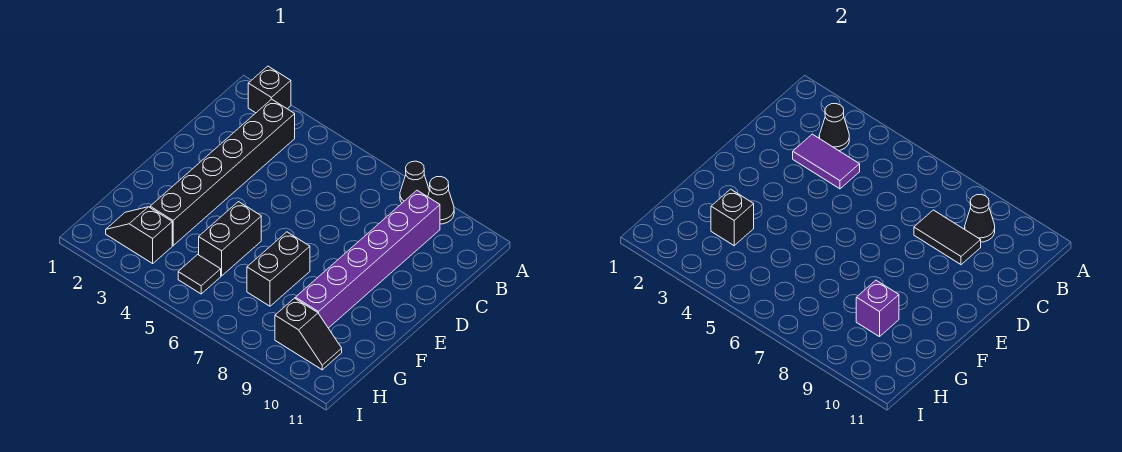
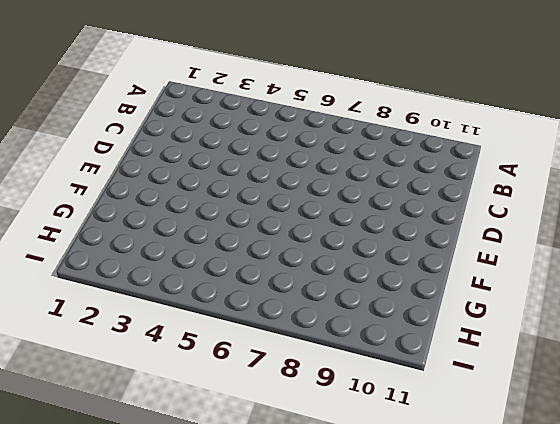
none -> black 1x1 brick [248,66,291,113]
none -> black 1x1 cone [400,161,430,203]
none -> black 1x1 cone [428,177,454,224]

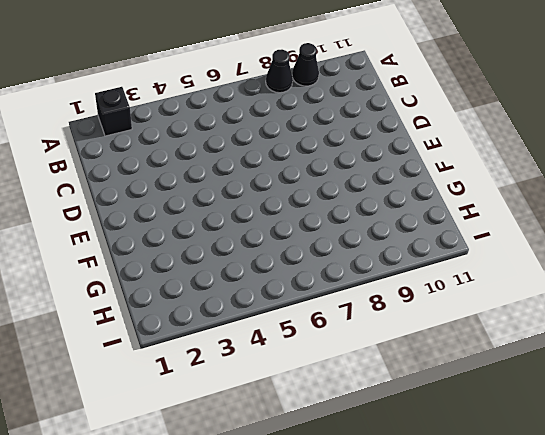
none -> black 1x6 brick [150,99,295,246]
none -> purple 1x6 brick [295,190,440,328]
none -> black 1x2 brick [199,202,261,276]

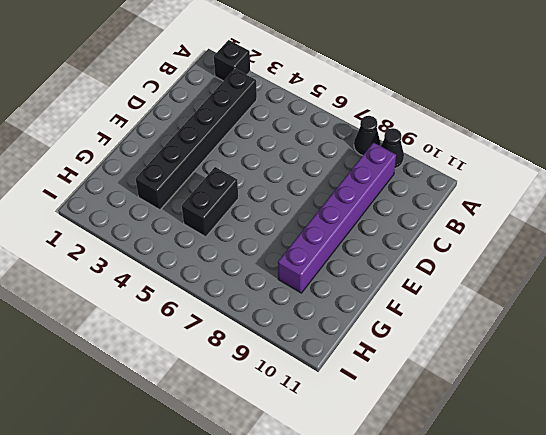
none -> black 1x2 brick [247,232,310,306]
none -> black 1x2 slope [106,207,172,263]
none -> black 1x1 tile [178,255,221,294]

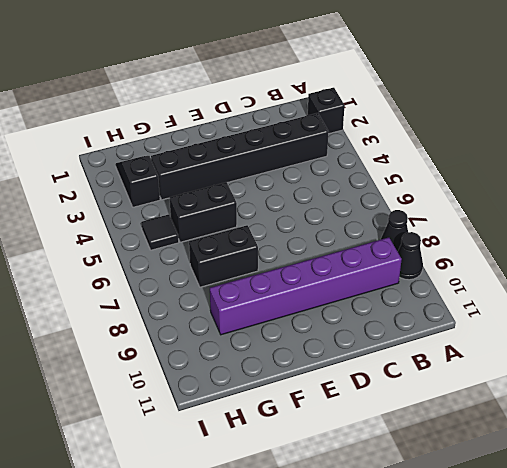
none -> black 1x2 slope [275,298,342,370]
none -> black 1x1 cone [819,104,849,151]
none -> black 1x1 cone [965,194,995,242]

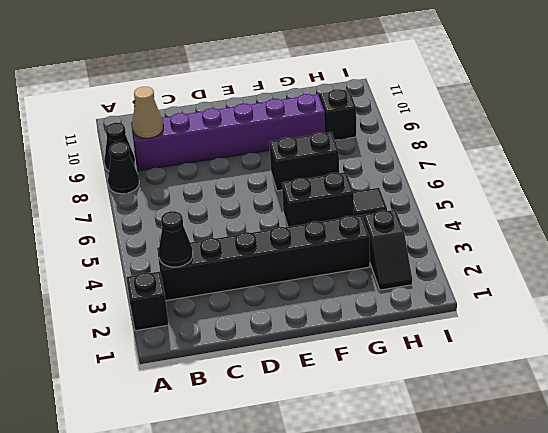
tan 1x1 cone [132,87,163,138] -> black 1x1 cone [965,194,995,242]
none -> purple 1x2 tile [793,134,860,189]
none -> black 1x2 tile [914,210,981,265]
none -> black 1x1 brick [711,189,754,246]

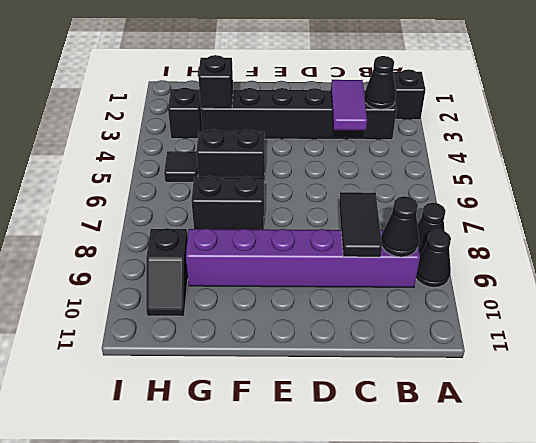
none -> purple 1x1 brick [856,280,899,337]

